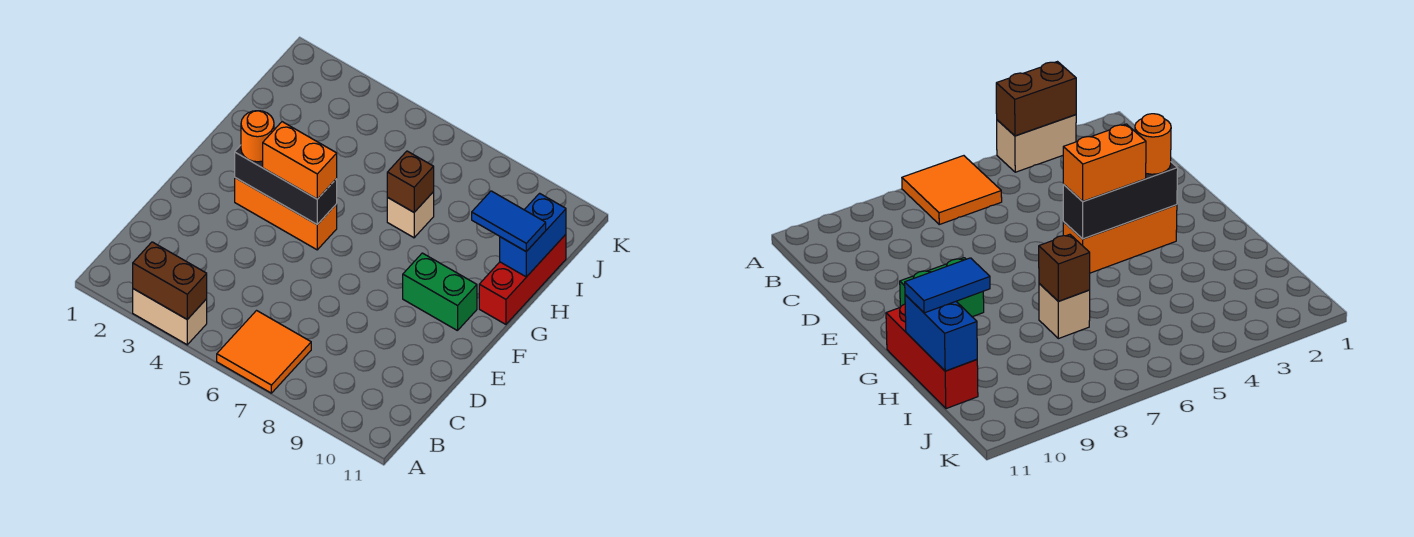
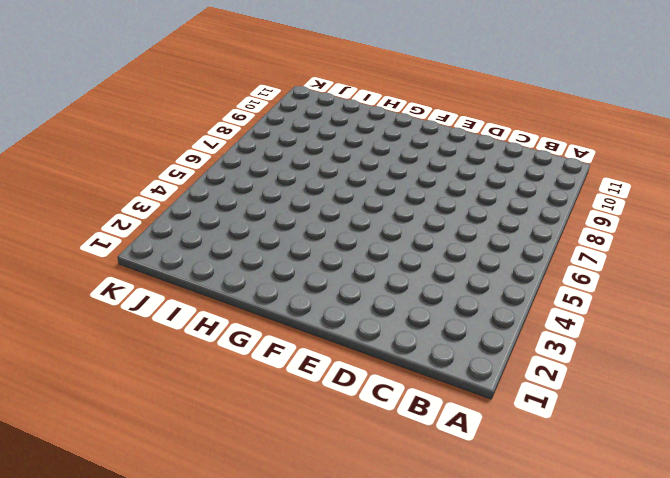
none -> tan 1x2 brick [133,289,207,345]
none -> orange 2x2 tile [217,311,311,393]
none -> orange 1x3 brick [235,178,337,250]

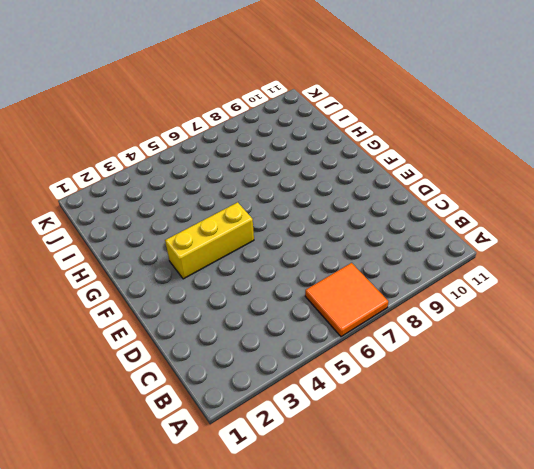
yellow 1x3 brick [165,202,254,279] -> orange 1x3 brick [235,178,337,250]
none -> tan 1x2 brick [133,289,207,345]
none -> green 1x2 brick [403,253,477,331]
none -> red 1x3 brick [479,234,566,324]

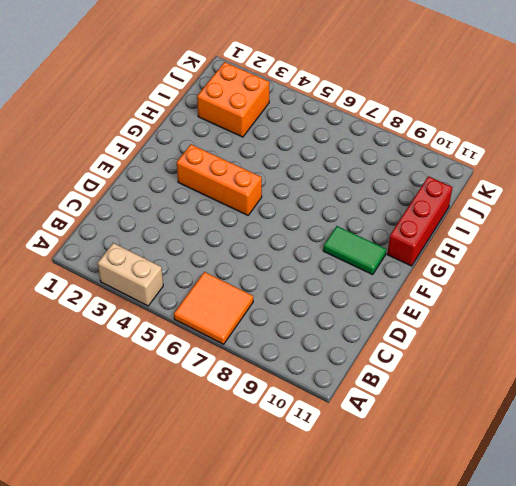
green 1x2 tile [323,226,386,275] -> green 1x2 brick [403,253,477,331]
orange 2x2 brick [197,62,270,137] -> none
none -> tan 1x1 brick [387,192,434,238]
none -> brown 1x2 brick [133,242,207,319]
none -> black 1x3 brick [235,145,337,224]

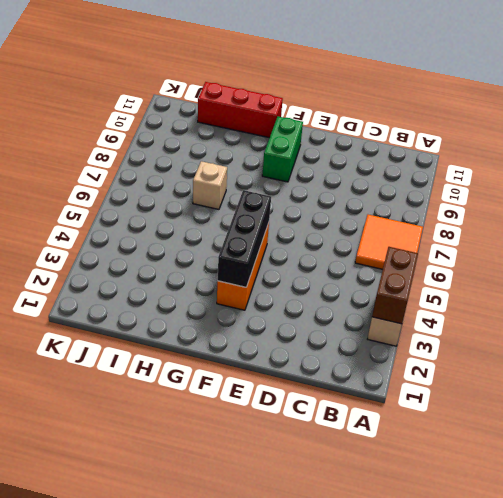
none -> brown 1x1 brick [387,151,434,212]
none -> blue 1x2 brick [500,193,566,277]
none -> orange 1x1 round brick [241,111,274,162]

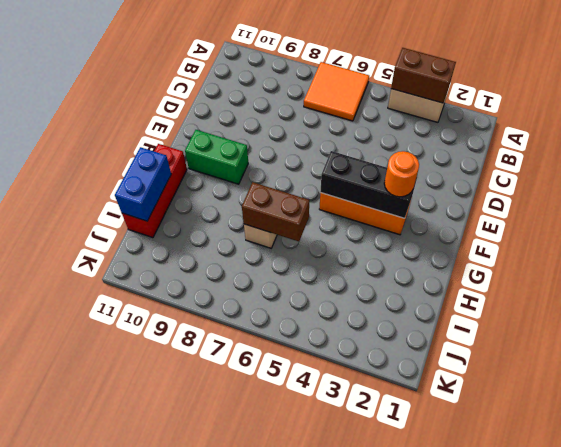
brown 1x2 brick [242,182,309,241] -> brown 1x1 brick [387,151,434,212]
none -> orange 1x2 brick [263,122,337,199]
none -> blue 1x2 tile [472,191,546,252]

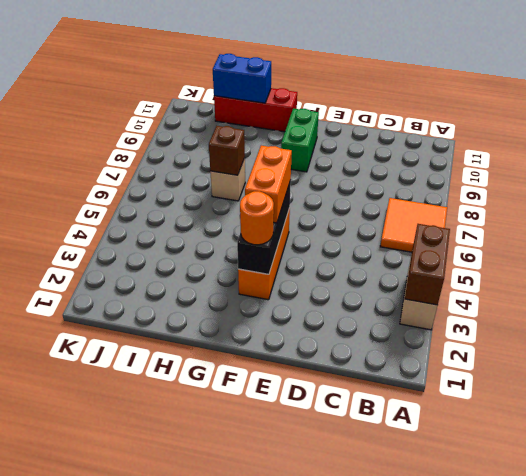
none -> blue 1x2 tile [472,191,546,252]

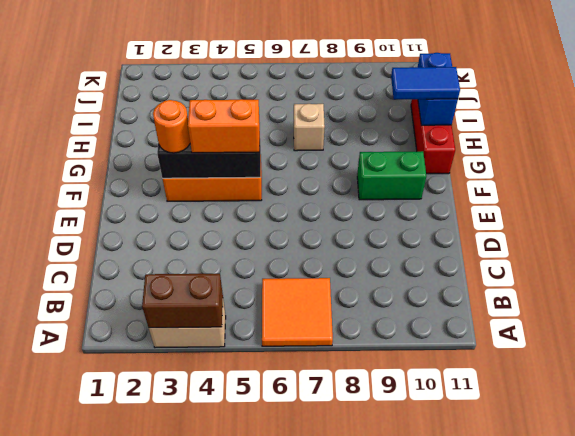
none -> brown 1x1 brick [387,151,434,212]

